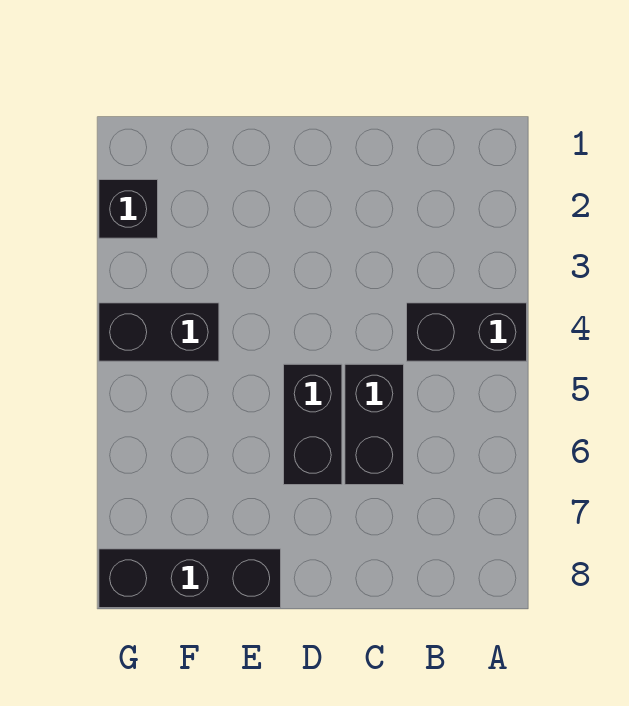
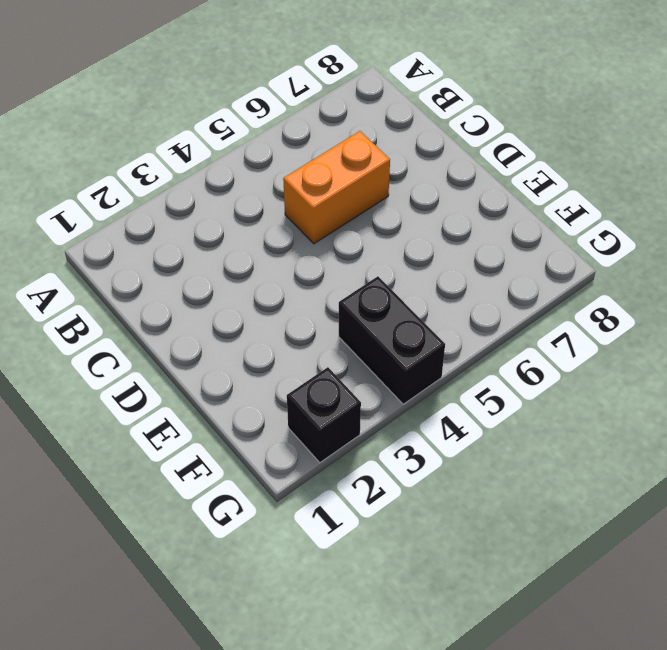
orange 1x2 brick [283,131,390,244] -> black 1x2 brick [345,364,404,485]
none -> black 1x2 brick [407,303,527,361]
none -> black 1x2 brick [284,364,342,485]

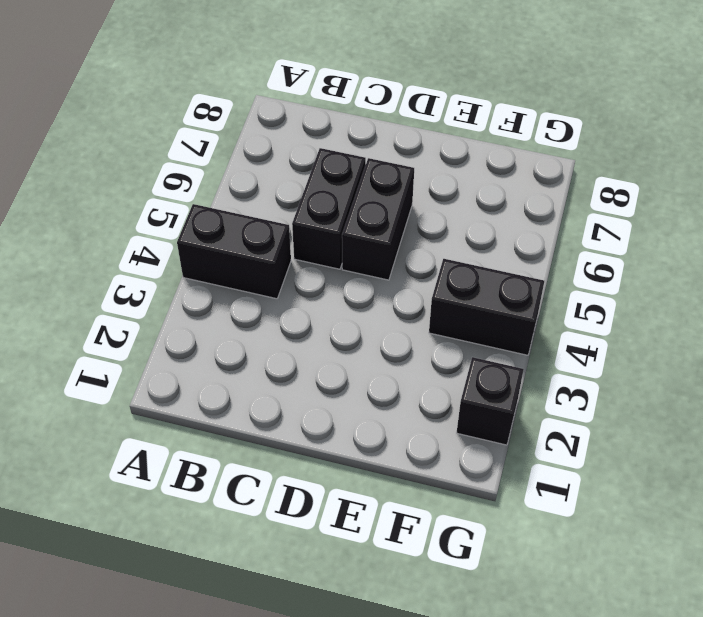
none -> black 1x3 brick [99,549,281,608]

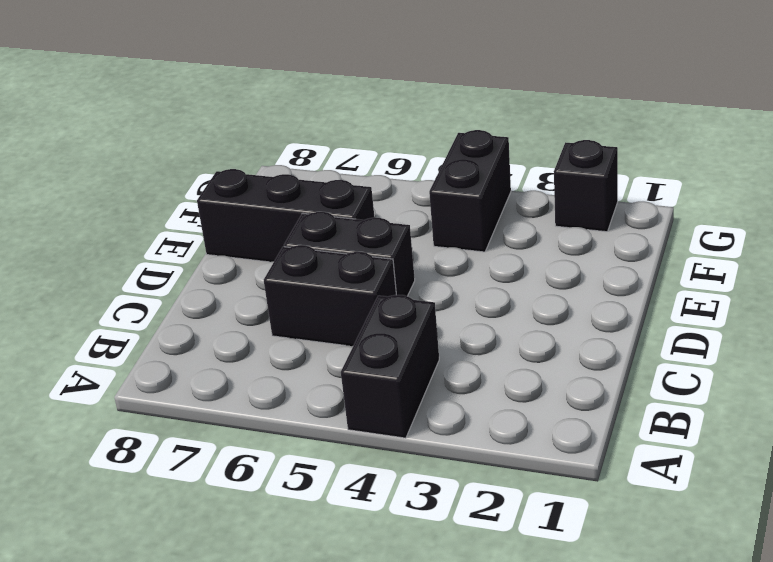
black 1x3 brick [197,169,375,262] -> black 1x3 brick turned to [99,549,281,608]

